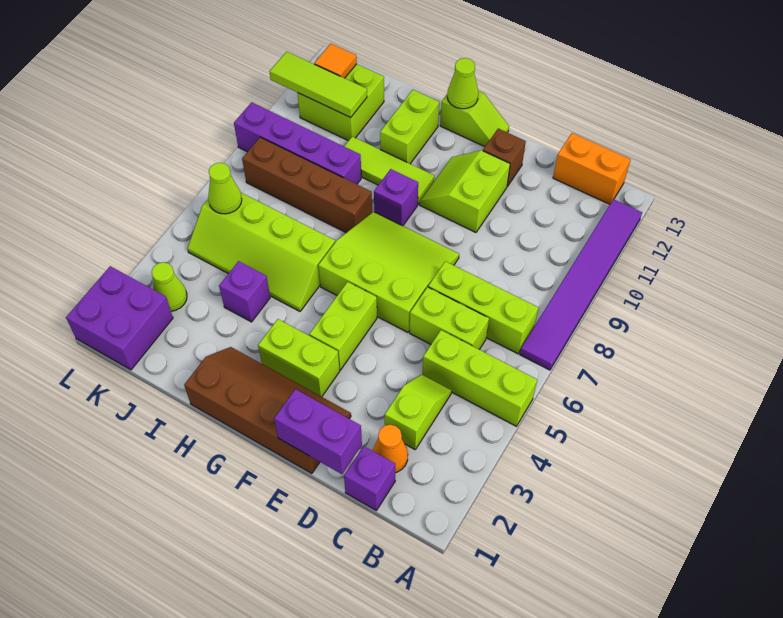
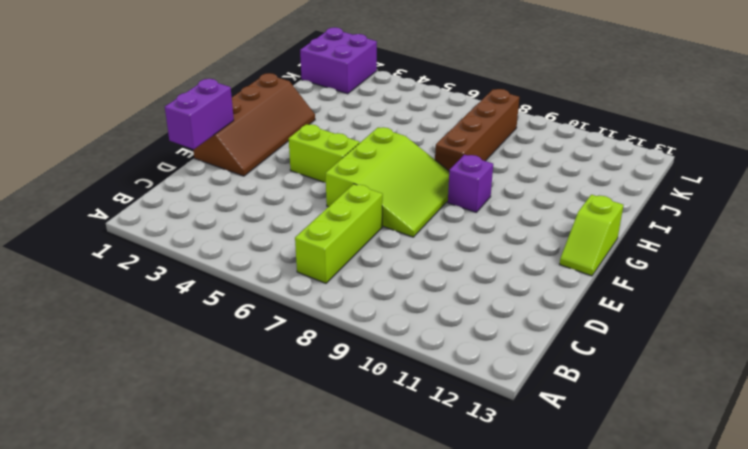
none -> lime 1x3 brick [422,330,537,426]
none -> purple 1x6 tile [520,199,642,370]
none -> orange 1x2 brick [553,133,631,204]
none -> purple 1x1 brick [344,446,395,510]

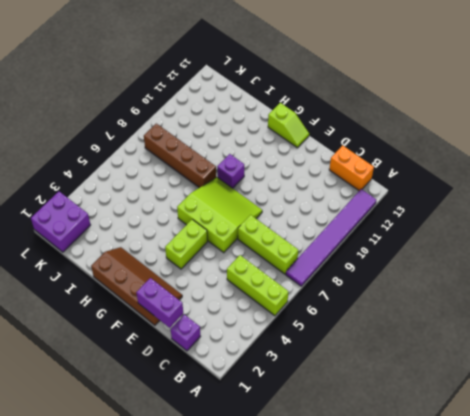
none -> orange 1x1 cone [373,425,408,473]
none -> lime 1x2 slope [385,374,452,449]
none -> lime 1x2 brick [410,287,489,350]
none -> lime 2x2 slope [420,150,510,232]

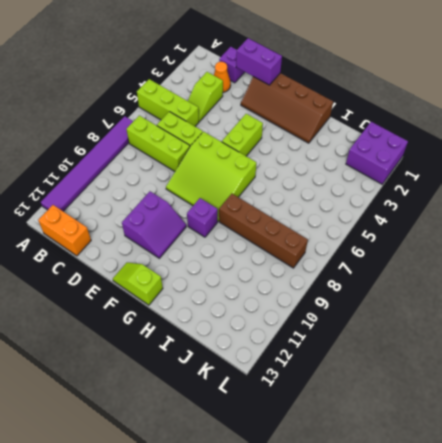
purple 2x2 slope [122,191,186,258] -> lime 2x2 slope [420,150,510,232]
none -> brown 1x1 brick [483,129,526,186]
none -> lime 1x2 brick [258,319,340,397]
none -> lime 1x3 tile [344,136,434,204]
none -> lime 2x4 slope [187,193,335,311]

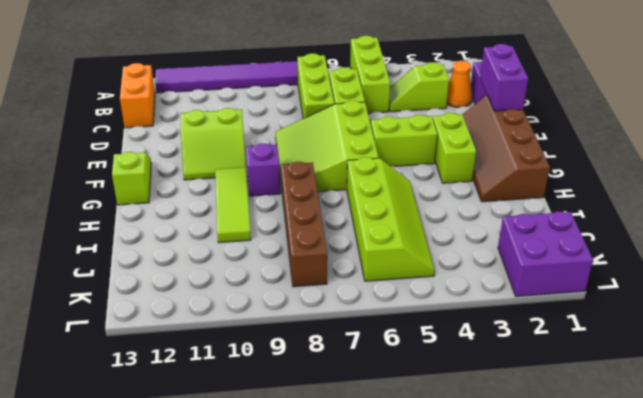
none -> brown 1x1 brick [483,129,526,186]
none -> lime 1x2 brick [380,90,439,164]
none -> purple 1x1 brick [219,261,270,322]
none -> purple 1x4 brick [234,102,361,184]

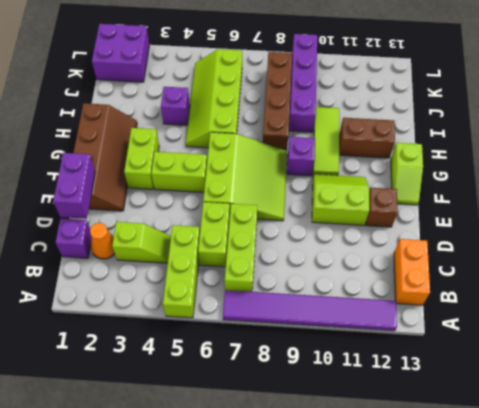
brown 1x2 brick [339,118,395,158] -> lime 1x2 brick [380,90,439,164]
none -> lime 2x2 brick [297,64,384,141]
none -> lime 1x1 cone [152,262,187,311]
none -> lime 1x1 cone [447,58,478,109]
none -> lime 1x3 tile [270,52,367,117]

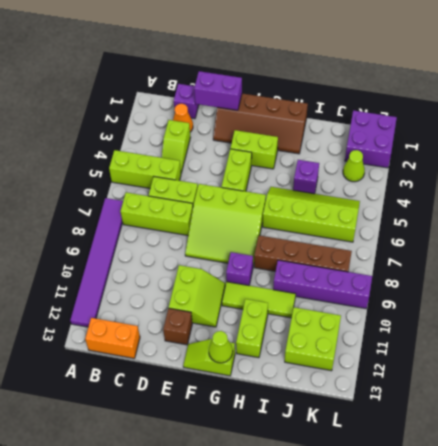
none -> lime 1x3 tile [270,52,367,117]
none -> lime 1x1 cone [208,163,242,214]
none -> orange 1x1 tile [314,44,357,78]

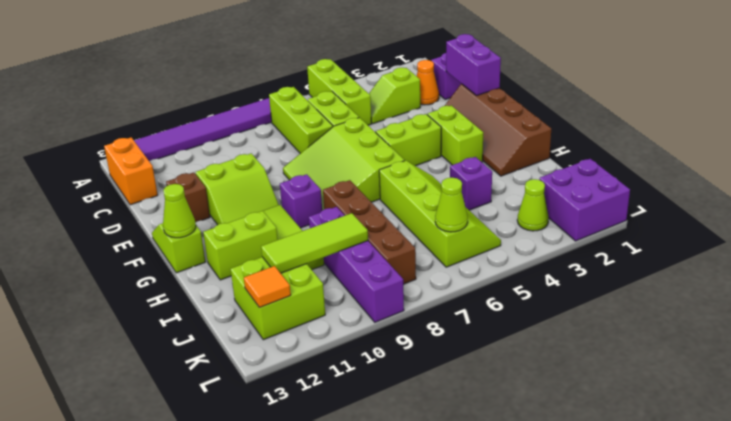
lime 1x3 tile [261,213,368,273] -> lime 1x3 tile turned to [270,52,367,117]

